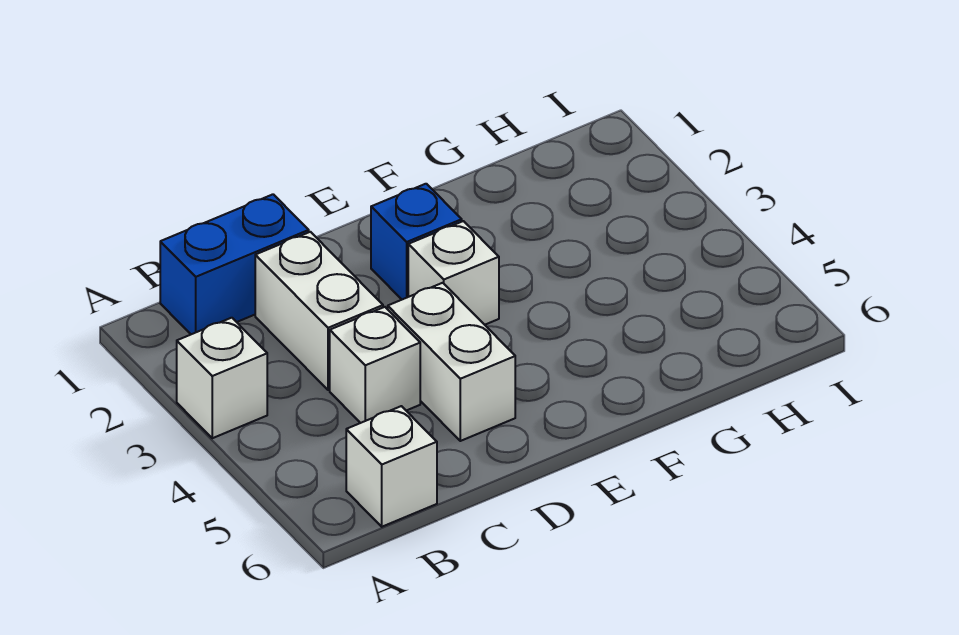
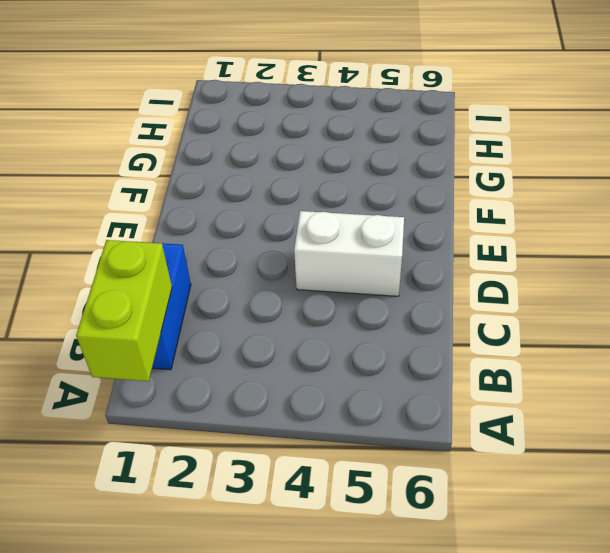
lime 1x2 brick [76,240,172,381] -> none
none -> white 1x1 brick [177,318,267,438]
none -> white 1x1 brick [346,406,437,527]

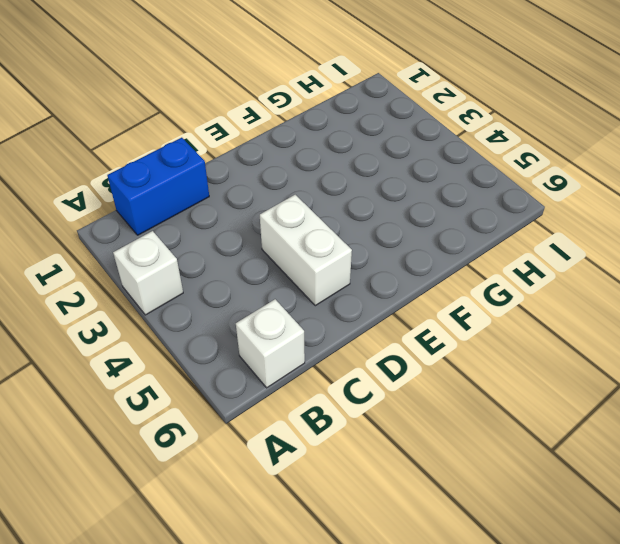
none -> white 1x2 brick [255,232,383,390]
none -> white 1x1 brick [330,307,420,423]

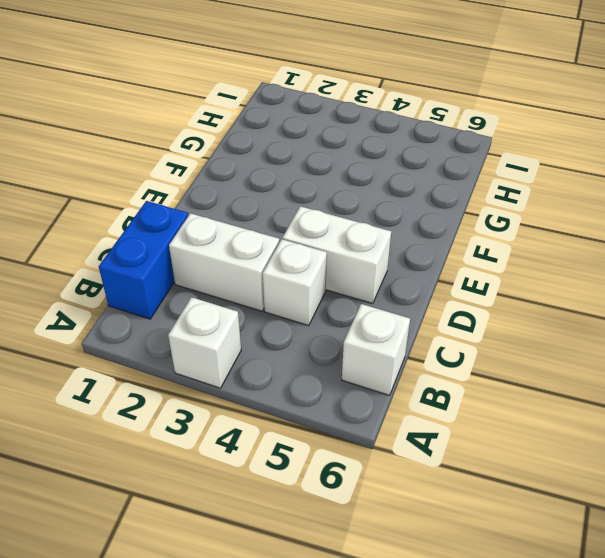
none -> blue 1x1 brick [371,184,462,299]
none -> white 1x1 brick [408,221,499,325]

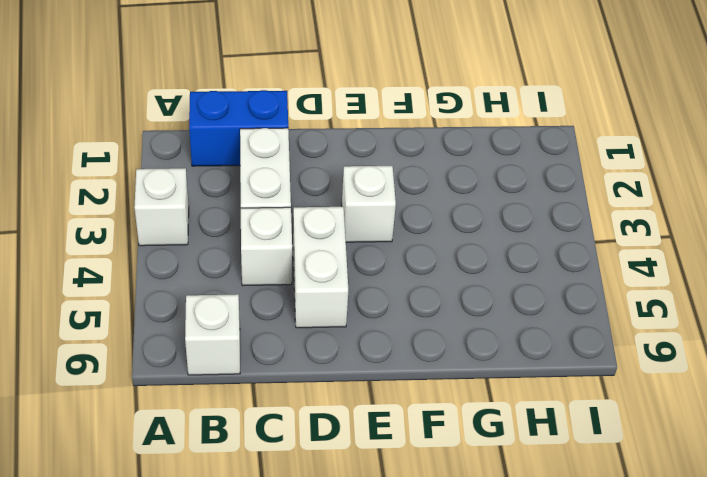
none -> blue 1x1 brick [371,184,462,299]

